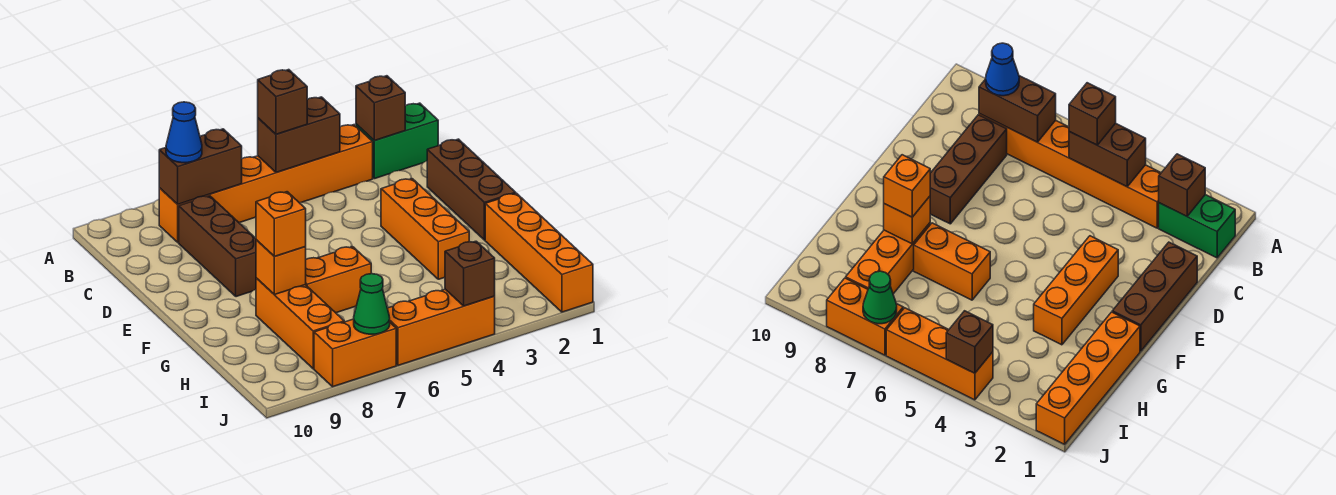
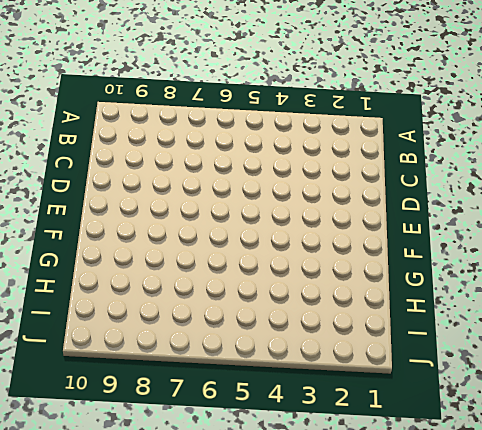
none -> green 1x2 brick [356,103,438,179]
none -> orange 1x6 brick [159,125,373,242]
none -> brown 1x3 brick [179,196,256,297]

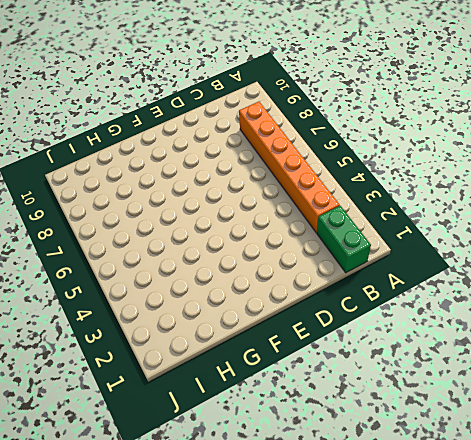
none -> brown 1x3 brick [179,196,256,297]
none -> brown 1x3 brick [427,139,516,240]
none -> orange 1x3 brick [381,179,469,279]

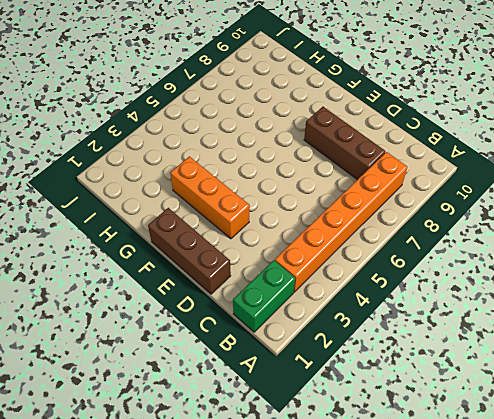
none -> orange 1x4 brick [485,193,593,312]
none -> orange 1x2 brick [306,247,371,313]
none -> orange 1x3 brick [256,278,344,369]

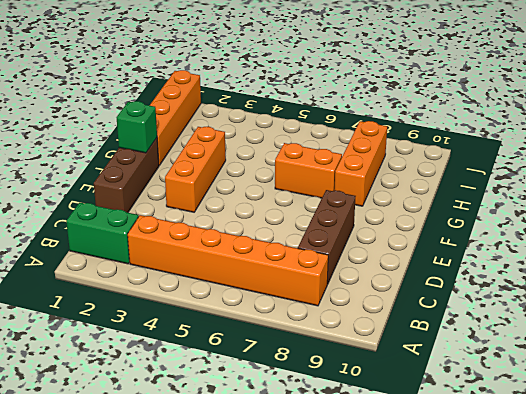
green 1x1 brick [116,101,157,153] -> none
none -> orange 1x3 brick [387,289,495,365]
none -> orange 1x2 brick [314,319,396,387]
none -> brown 1x1 brick [356,76,405,140]

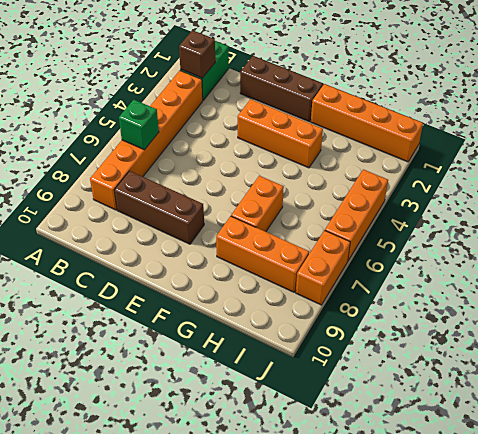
green 1x1 brick [119,100,159,150] -> none
none -> brown 1x2 brick [258,97,340,173]
none -> brown 1x2 brick [159,129,242,204]
none -> orange 1x1 brick [256,240,306,295]

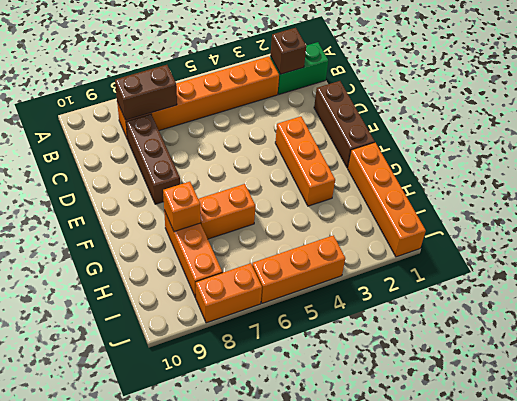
none -> brown 1x2 brick [258,97,340,173]
none -> brown 1x1 brick [445,241,495,306]
none -> green 1x1 cone [354,274,390,334]

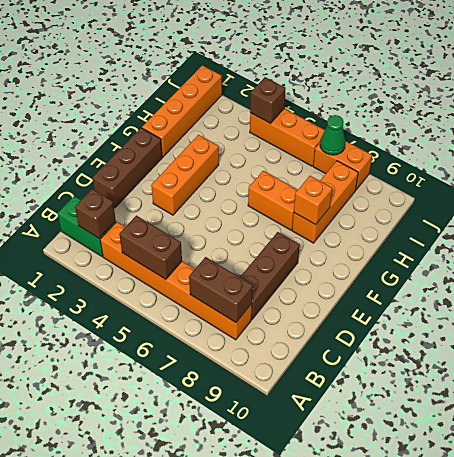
none -> brown 1x1 brick [258,70,307,134]
none -> blue 1x1 cone [166,102,202,163]
none -> orange 1x1 brick [256,192,306,257]

